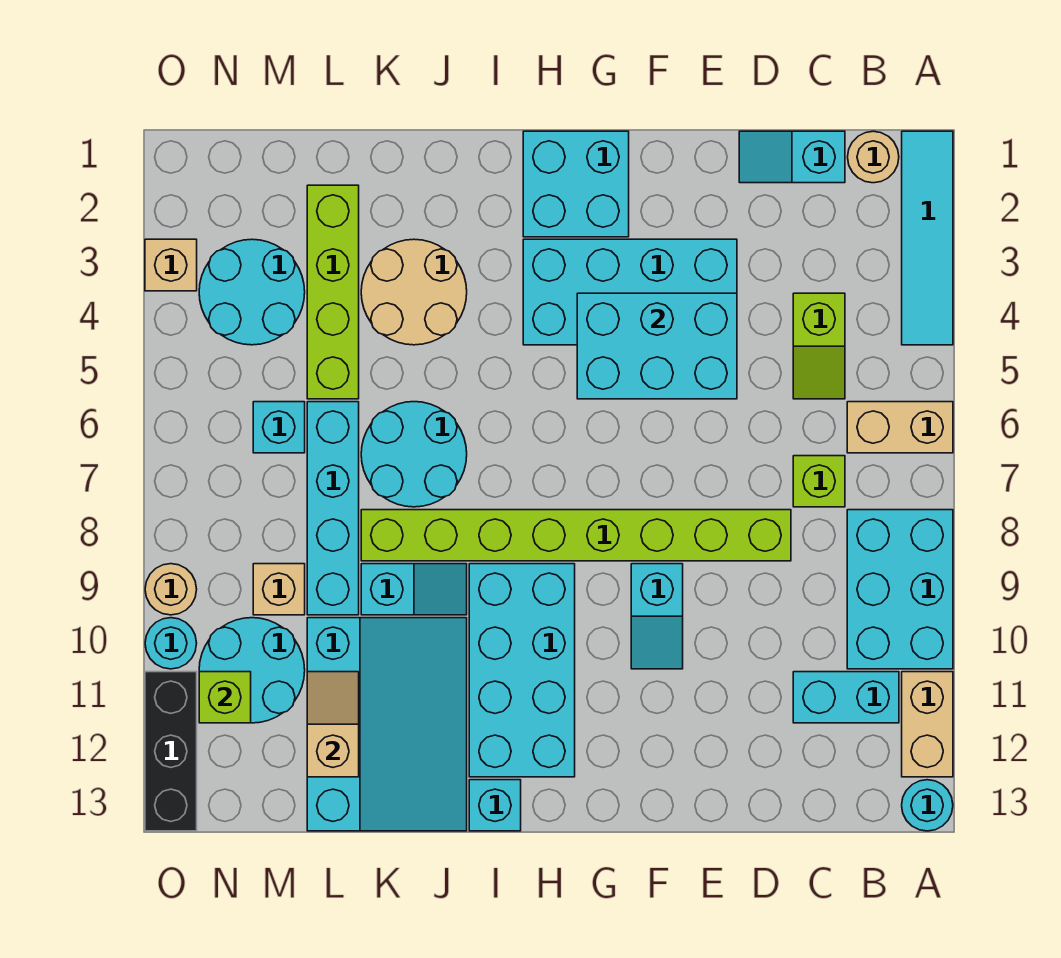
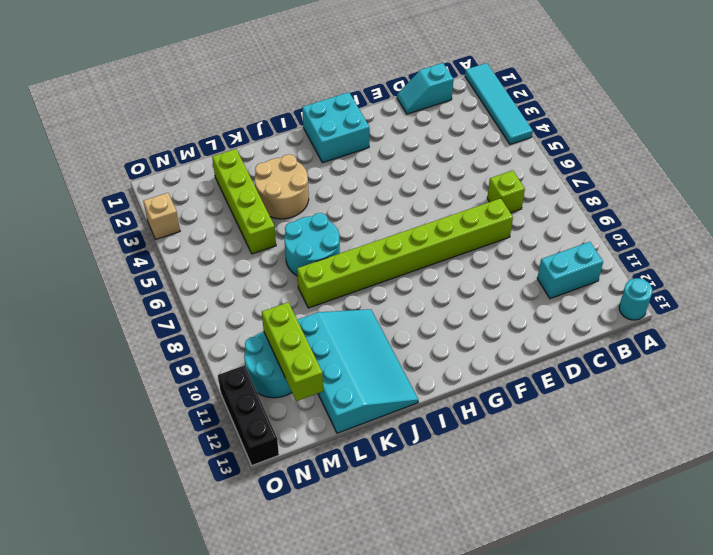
lime 1x3 brick [262,302,323,401] -> none
none -> tan 1x2 brick [847,402,953,453]
none -> cyan 2x3 brick [847,510,953,669]
none -> tan 1x2 brick [902,672,953,777]
none -> tan 1x1 round brick [848,131,899,183]

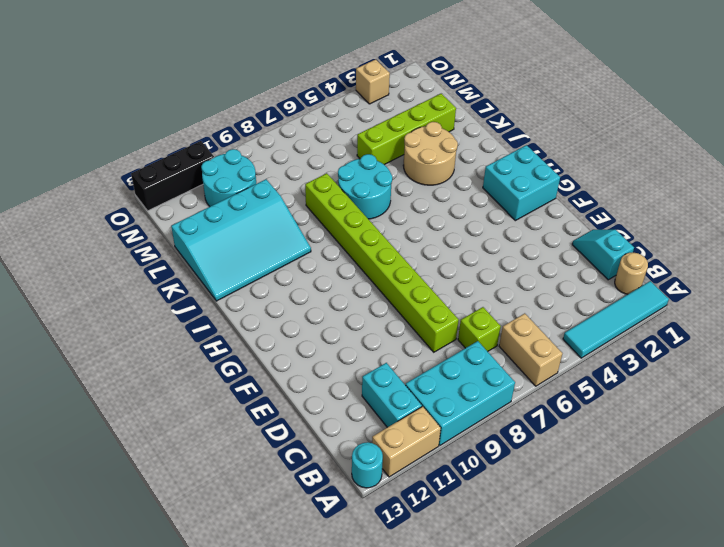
none -> lime 1x2 slope [793,293,845,399]
none -> cyan 2x4 brick [523,239,737,345]
none -> cyan 1x2 slope [631,564,683,669]
none -> cyan 2x4 brick [469,564,575,777]

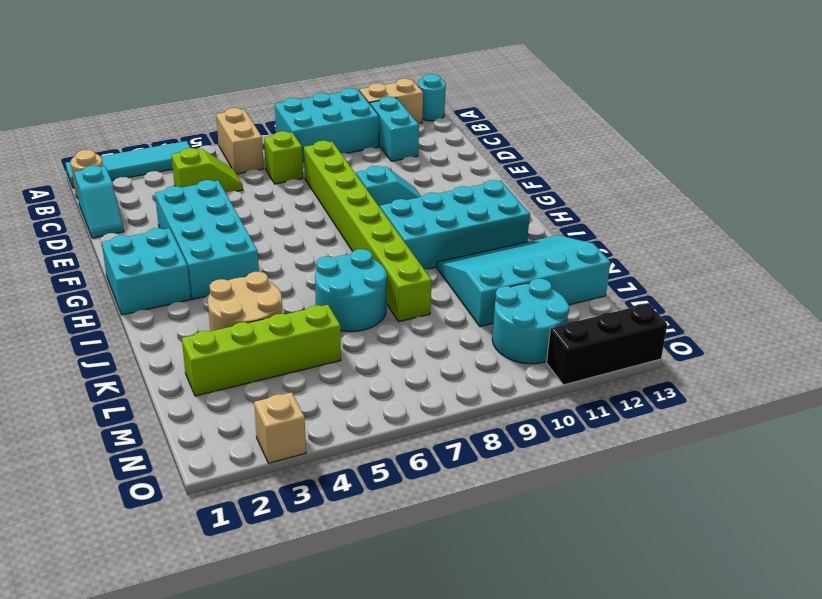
none -> cyan 1x1 brick [469,780,521,831]
none -> cyan 1x2 slope [361,564,467,615]
none -> cyan 1x4 brick [307,402,359,615]
none -> cyan 2x2 round brick [199,239,305,345]

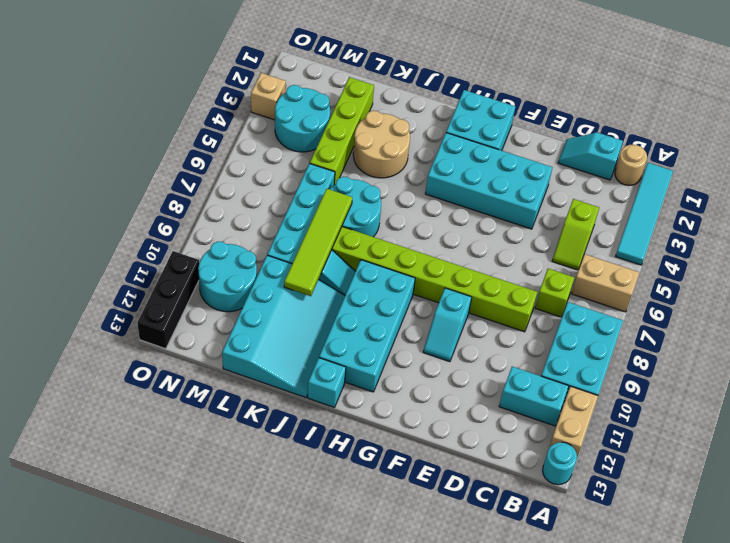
lime 1x4 tile [284,189,352,296] -> none
none -> cyan 1x1 brick [253,402,305,453]
none -> tan 1x1 brick [253,564,305,615]
none -> tan 1x1 round brick [145,564,197,615]
none -> cyan 1x1 round brick [145,618,197,669]

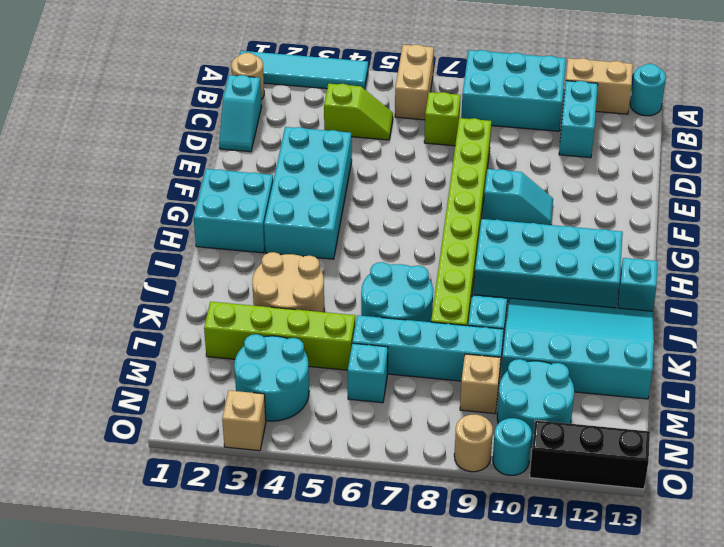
none -> cyan 2x3 brick [577,293,737,399]
none -> tan 1x2 slope [307,672,359,777]
none -> lime 1x1 brick [199,672,251,723]

